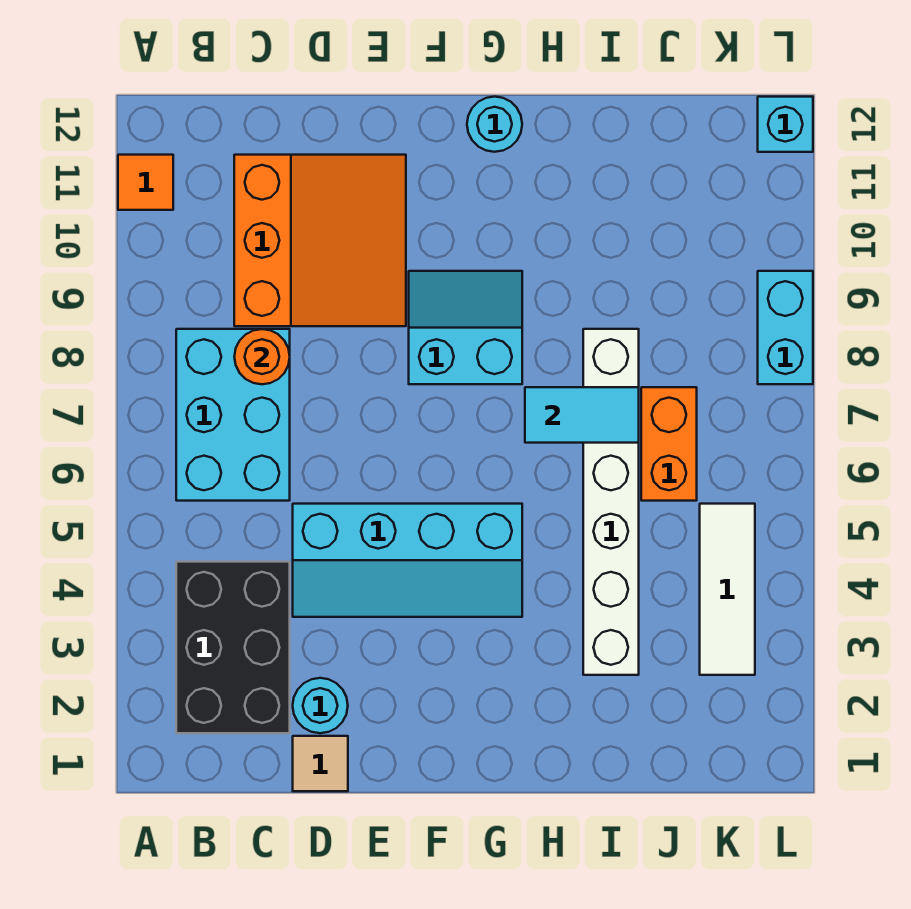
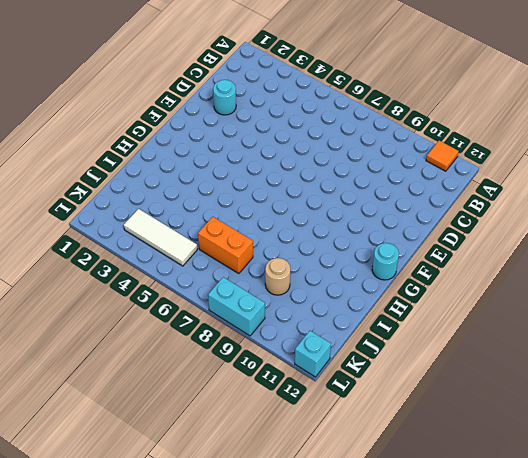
tan 1x1 round brick [265,258,290,295] -> none
none -> black 2x3 brick [176,562,290,733]
none -> cyan 2x3 brick [176,329,290,501]
none -> orange 3x3 slope [234,155,406,326]

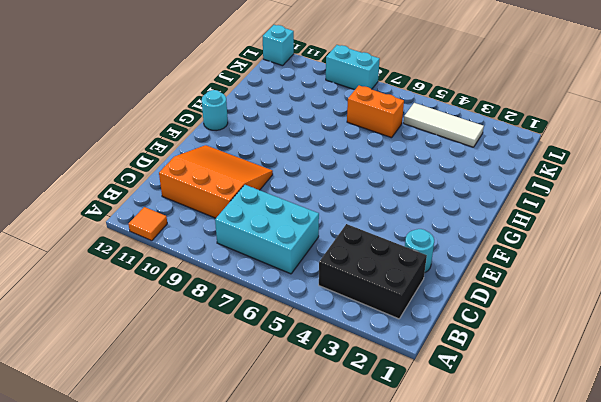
none -> tan 1x1 tile [293,736,348,791]
none -> cyan 2x4 slope [293,504,522,617]
none -> cyan 2x2 slope [409,271,522,384]

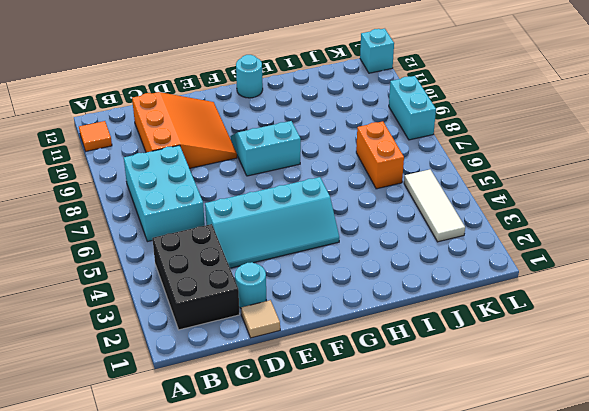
none -> white 1x6 brick [583,329,639,675]
none -> orange 1x1 round brick [234,329,290,384]
none -> cyan 1x2 tile [525,387,639,443]

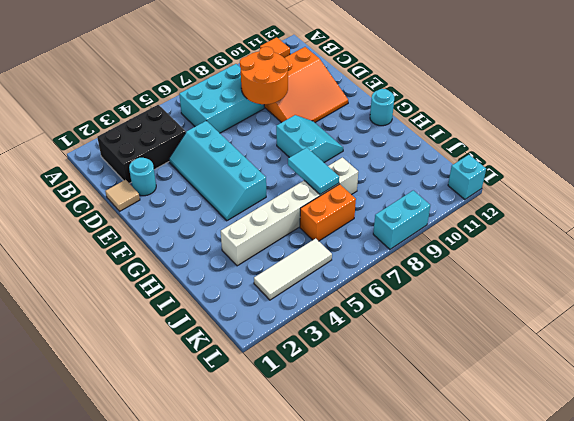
orange 2x2 round brick [240,47,289,104] -> orange 1x1 round brick [234,329,290,384]

